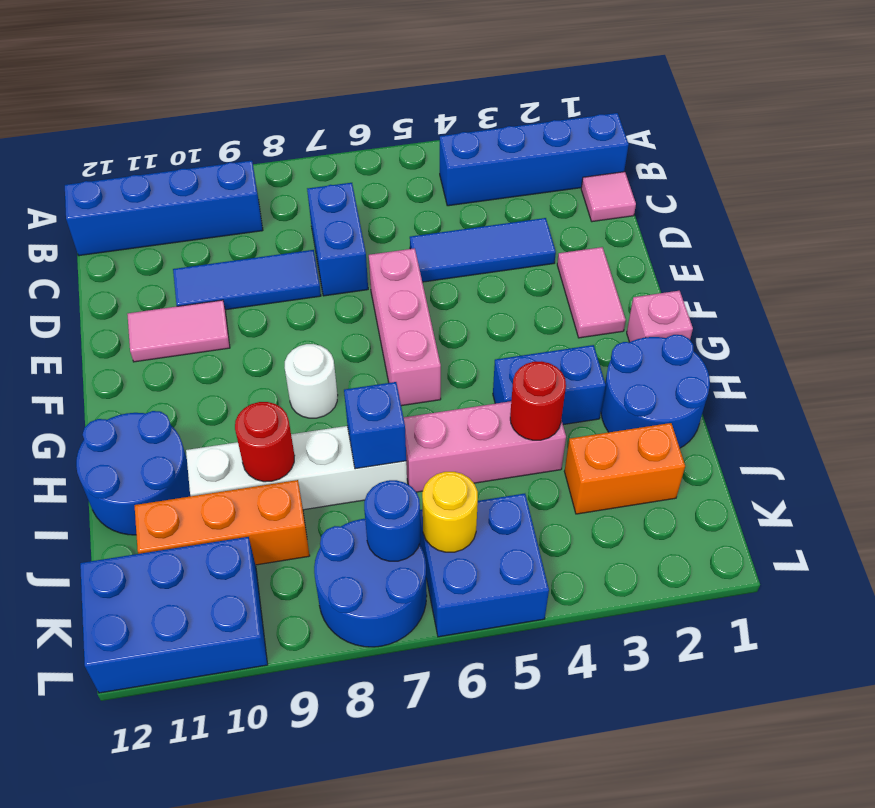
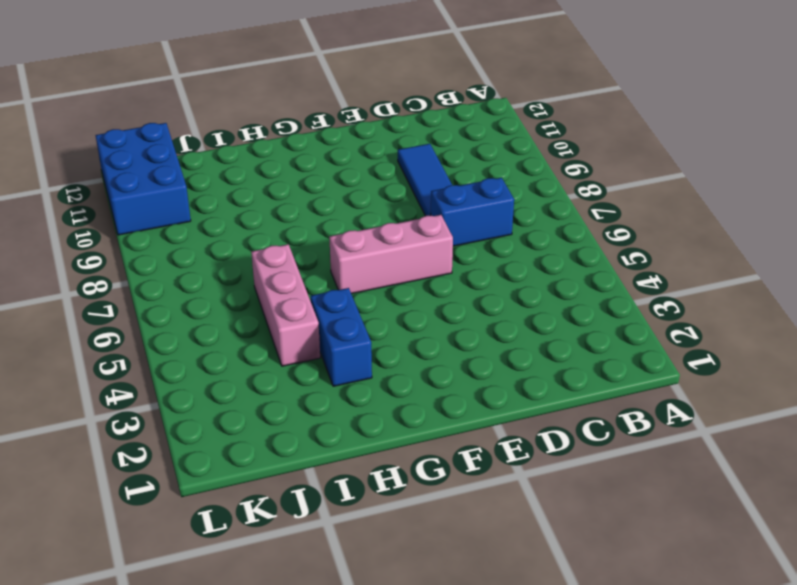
none -> blue 1x4 brick [440,113,629,206]
none -> blue 1x4 brick [65,160,263,256]
none -> pink 1x1 tile [581,172,636,222]

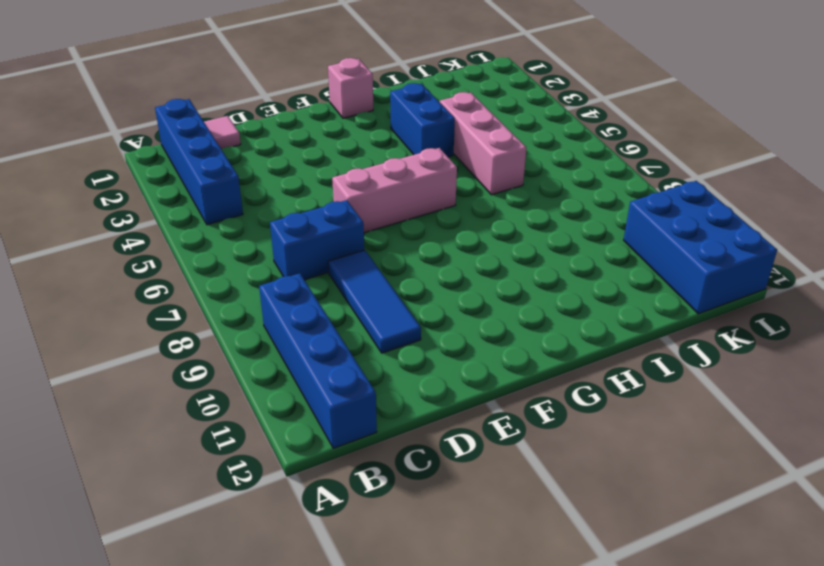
none -> blue 1x3 tile [410,218,556,282]
none -> pink 1x2 tile [557,247,626,338]
none -> pink 1x2 tile [127,300,230,362]

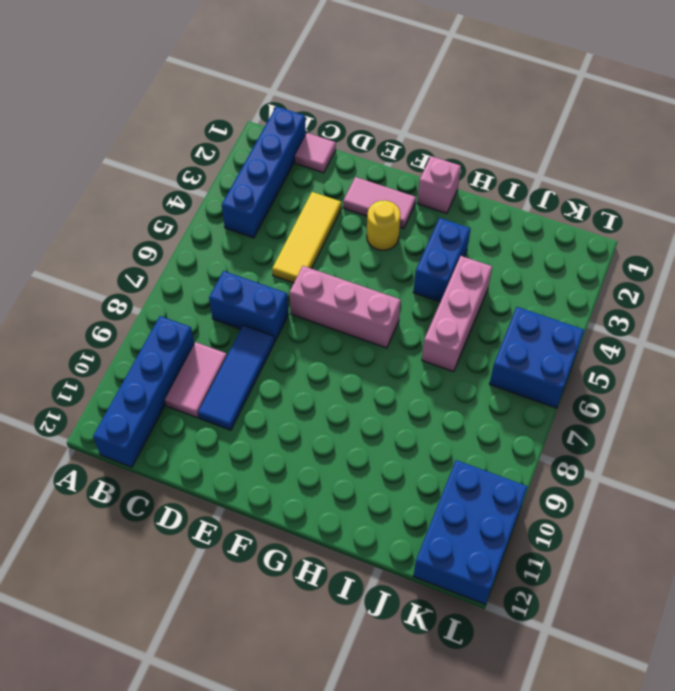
pink 1x2 tile [165,342,227,418] -> pink 1x2 tile moved to [127,300,230,362]
yellow 1x3 tile [272,192,341,283] -> blue 1x3 tile [410,218,556,282]
yellow 1x1 round brick [367,200,400,250] -> yellow 1x1 round brick moved to [422,472,478,552]
none -> white 1x1 round brick [285,344,338,418]
none -> blue 2x2 round brick [601,335,710,448]
none -> blue 2x2 round brick [76,411,190,535]

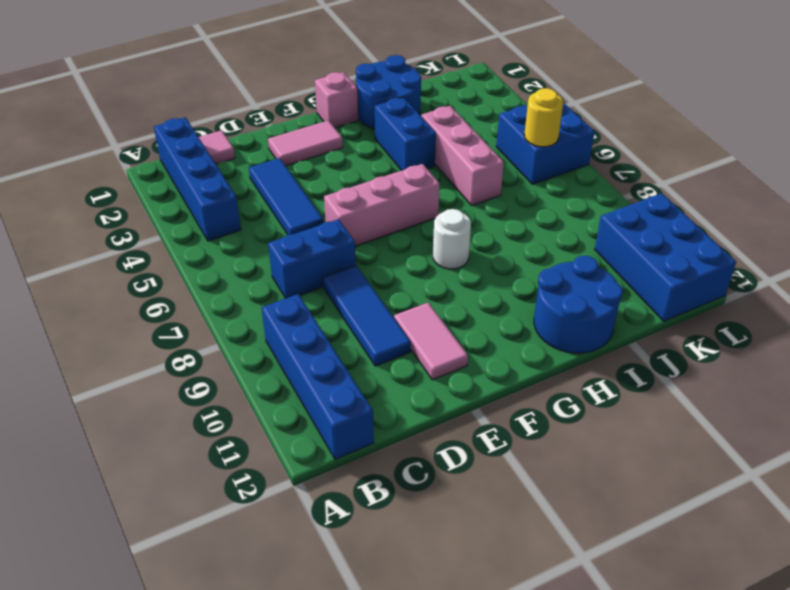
none -> white 1x4 brick [186,426,407,510]
none -> orange 1x2 brick [564,423,685,514]
none -> orange 1x3 brick [135,480,310,565]

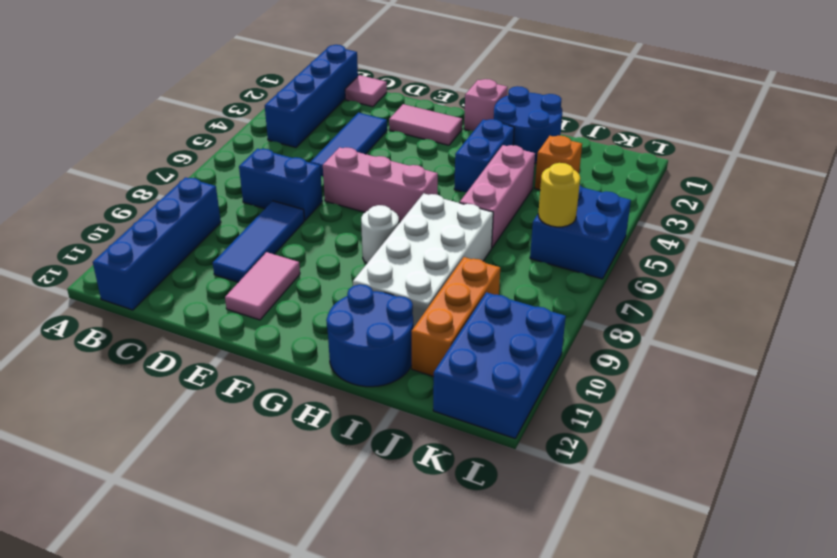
white 2x4 brick [353,193,493,328] -> white 1x4 brick [186,426,407,510]
orange 1x1 brick [535,136,582,190] -> orange 1x2 brick [564,423,685,514]
none -> blue 2x2 round brick [314,519,427,647]
none -> red 1x1 round brick [510,361,566,440]
none -> blue 1x1 brick [344,382,406,469]

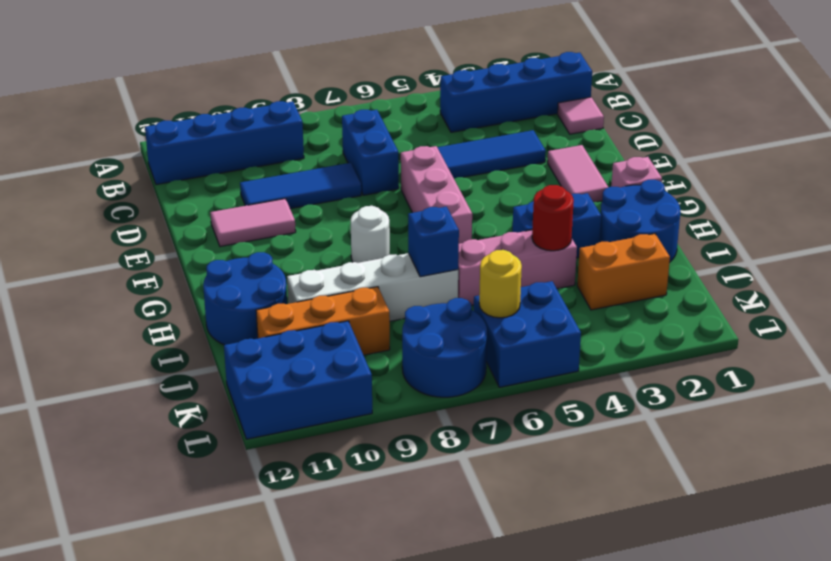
none -> red 1x1 round brick [235,402,295,482]
none -> blue 1x1 round brick [364,480,421,561]

